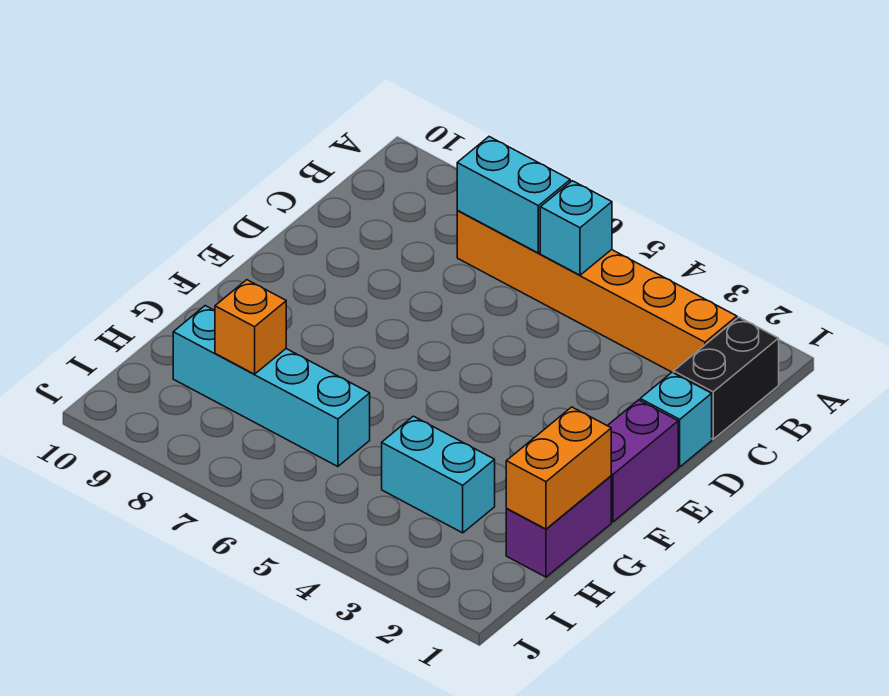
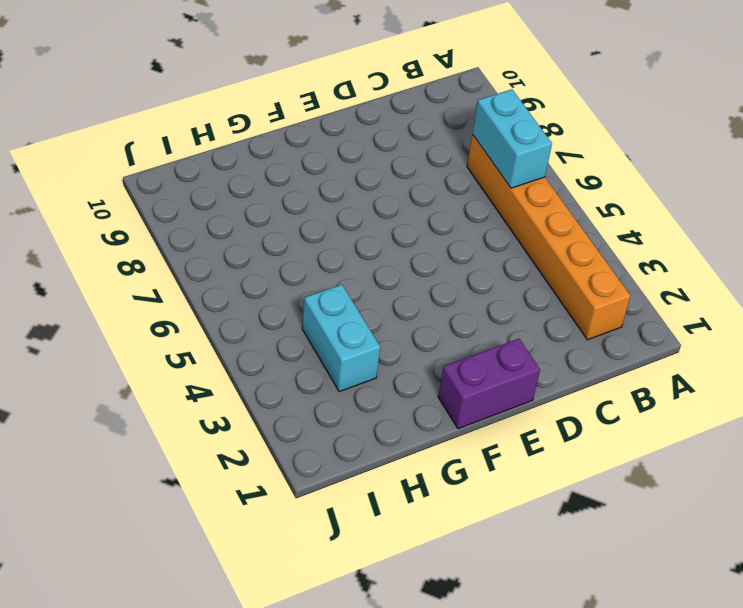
none -> black 1x2 brick [674,317,779,439]
none -> cyan 1x1 brick [640,373,712,467]

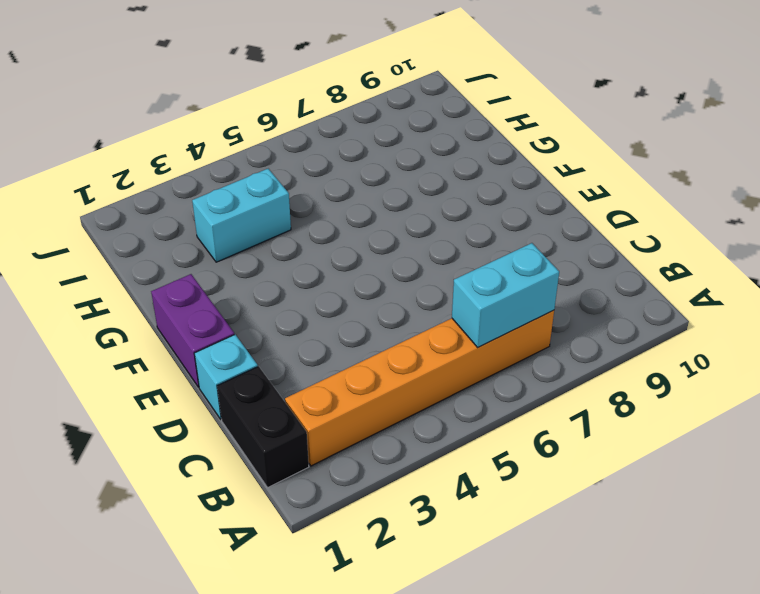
none -> purple 1x2 brick [506,476,611,577]
none -> cyan 1x4 brick [173,306,370,467]

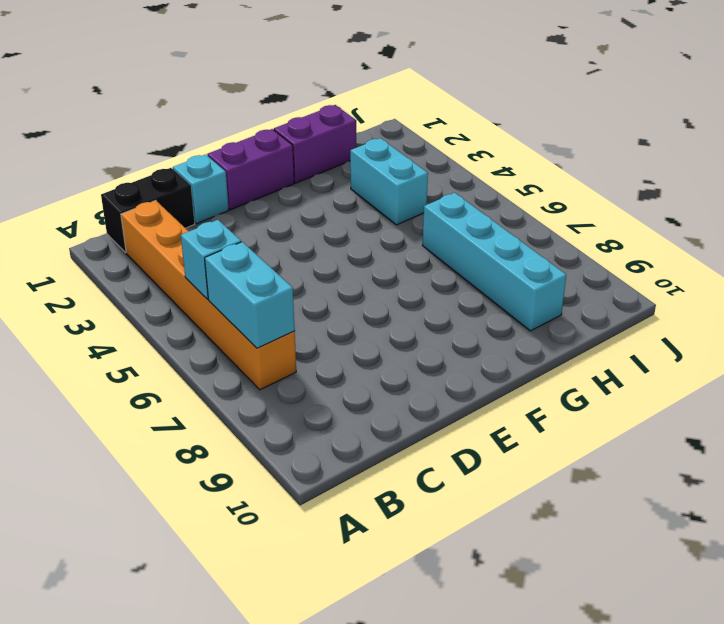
none -> orange 1x2 brick [506,407,611,529]
none -> orange 1x1 brick [215,280,286,374]

